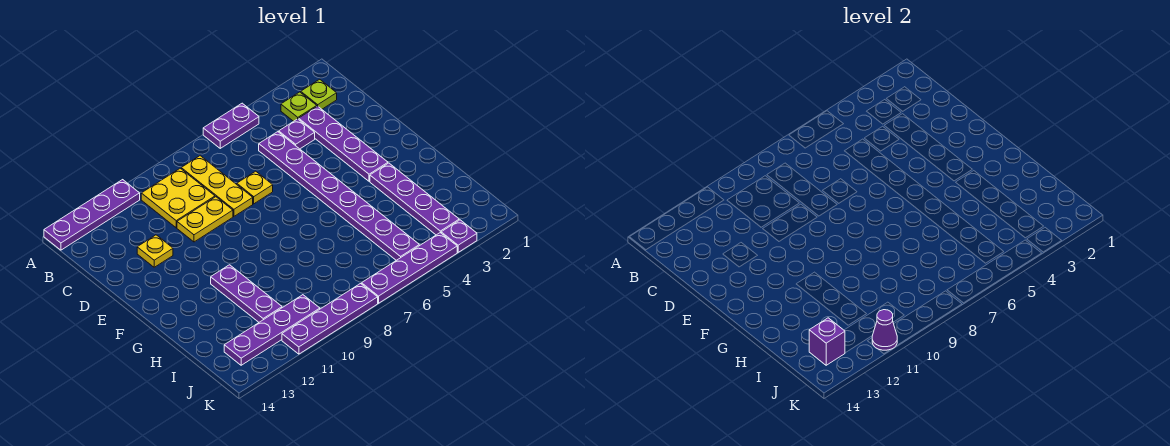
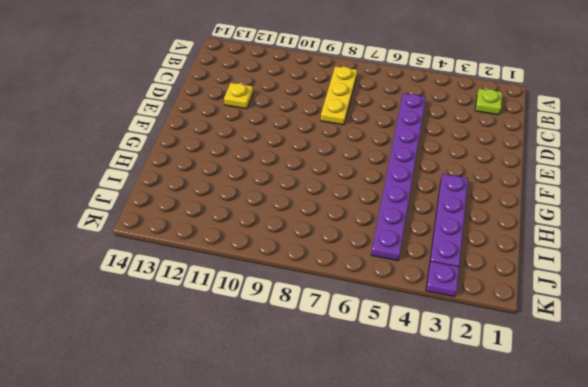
none -> purple 1x2 plate [203,103,259,148]
none -> purple 1x4 plate [44,180,140,250]
none -> lime 1x1 plate [281,92,317,121]

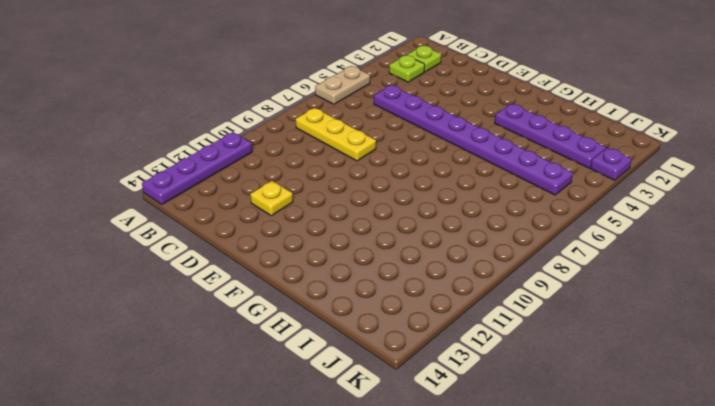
tan 1x2 plate [315,66,370,104] -> purple 1x2 plate [203,103,259,148]
none -> yellow 2x2 plate [141,168,215,228]
none -> purple 1x4 plate [299,106,388,181]
none -> purple 1x1 plate [279,119,315,149]

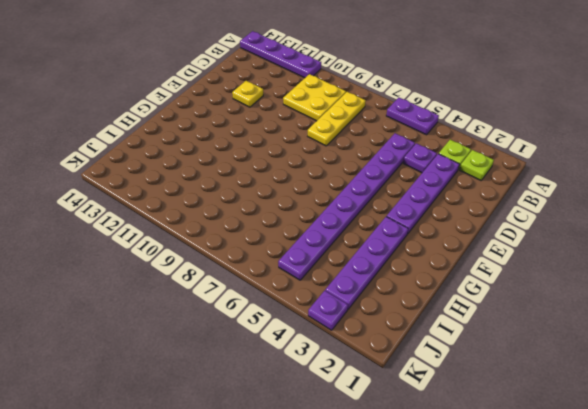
none -> yellow 1x1 plate [237,171,273,204]
none -> yellow 1x2 plate [177,197,233,242]
none -> purple 1x3 plate [211,265,282,322]

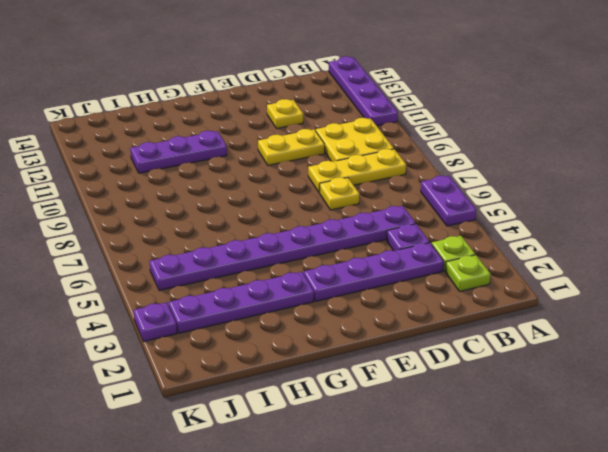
yellow 1x2 plate [258,129,325,165] -> yellow 1x2 plate turned to [177,197,233,242]
none -> purple 1x4 plate [224,295,320,365]
none -> purple 1x4 plate [362,233,457,303]
none -> purple 1x4 plate [282,284,378,354]

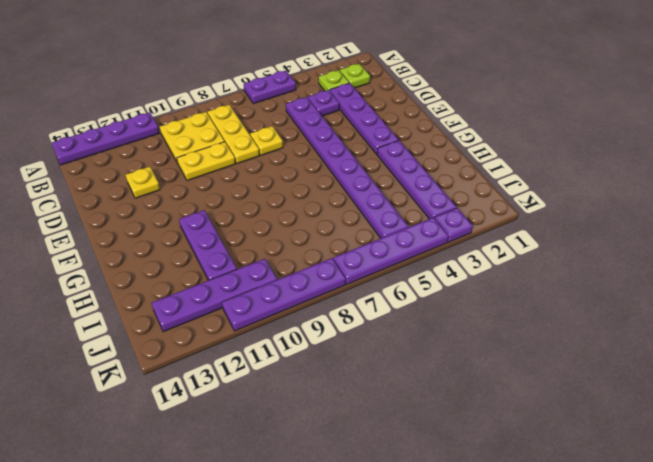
none -> purple 1x1 brick [809,318,845,365]
none -> purple 1x1 cone [872,310,897,350]

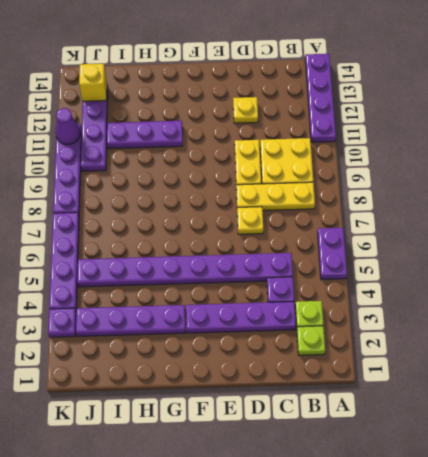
yellow 1x1 brick [79,64,107,101] -> purple 1x1 brick [809,318,845,365]

